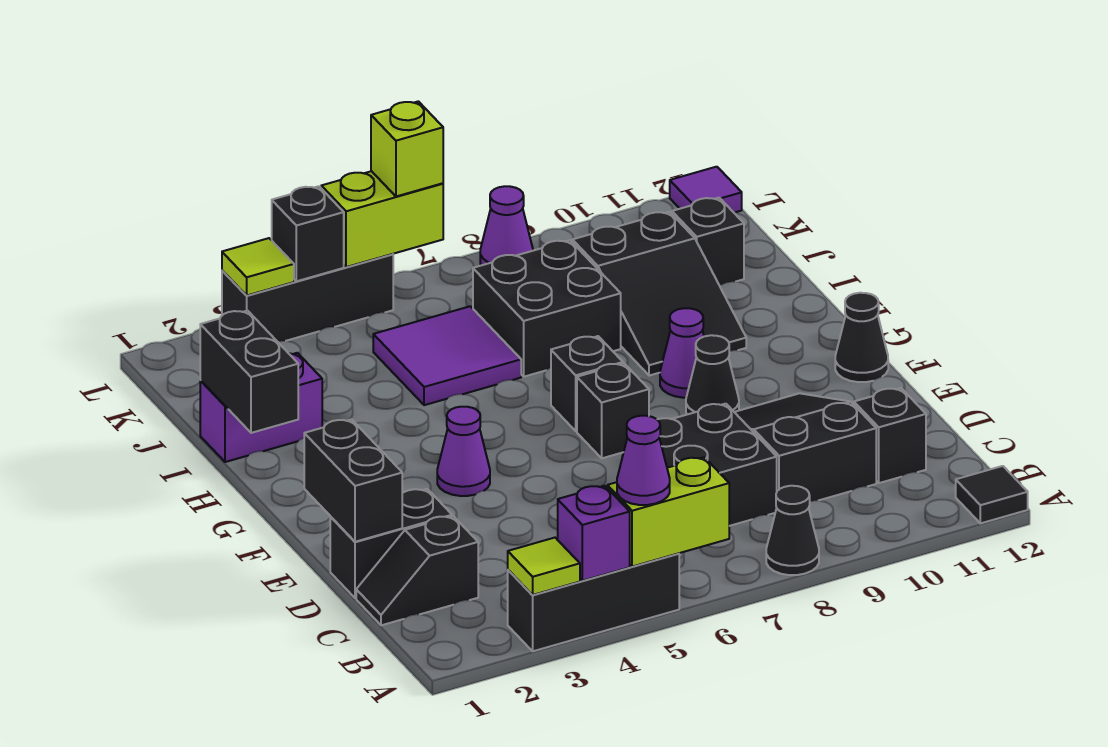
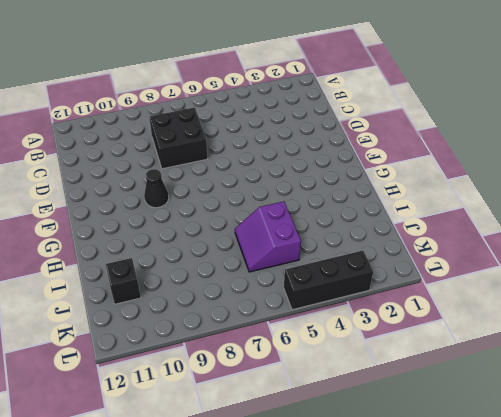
purple 2x2 slope [235,201,301,272] -> purple 2x2 tile [373,306,521,405]
none -> black 1x3 brick [508,553,679,651]
none -> black 1x1 cone [766,486,819,575]
none -> black 1x1 tile [956,466,1028,523]
none -> black 1x2 slope [356,516,478,625]

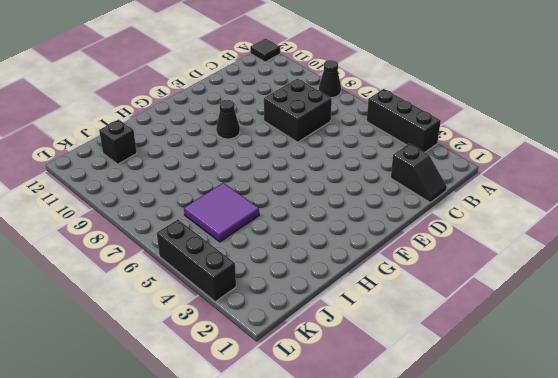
none -> black 2x3 slope [735,393,876,501]
none -> black 1x1 brick [854,388,926,483]
none -> black 1x2 brick [330,489,452,598]
none -> purple 1x1 cone [437,407,490,496]

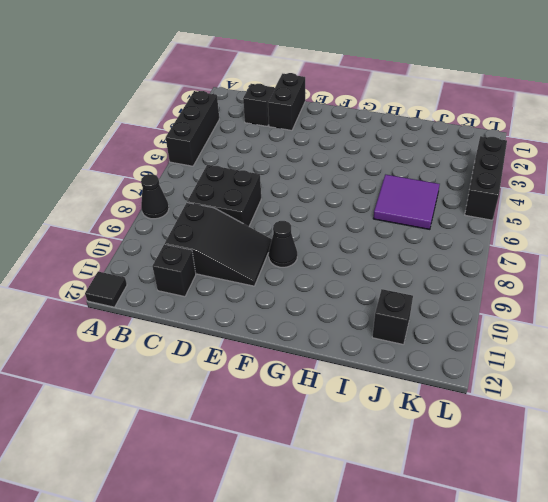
none -> purple 1x1 cone [437,407,490,496]
none -> black 1x1 brick [577,363,649,458]
none -> black 1x1 cone [835,293,888,382]
none -> black 1x1 brick [551,336,623,431]

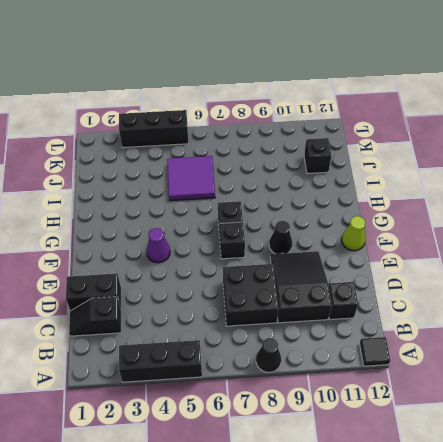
lime 1x1 cone [342,216,365,251] -> black 1x1 cone [835,293,888,382]
none -> purple 1x1 cone [660,308,704,398]
none -> black 2x3 slope [572,212,746,376]
none -> purple 1x2 brick [200,353,322,462]
none -> black 2x2 brick [473,240,621,377]

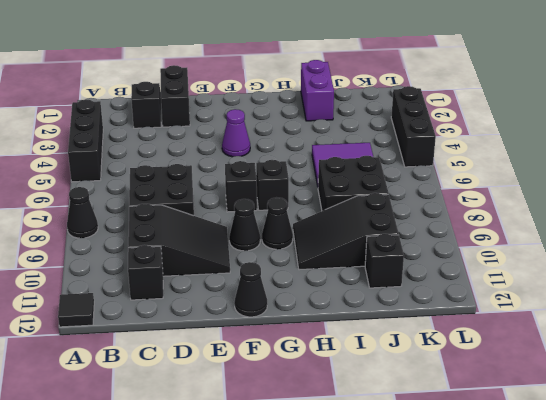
black 1x1 cone [262,198,293,249] -> purple 1x1 cone [660,308,704,398]
none -> purple 1x1 cone [480,186,533,265]
none -> purple 1x1 tile [670,167,742,213]
none -> lime 1x1 tile [508,538,580,595]
none -> purple 1x1 brick [558,486,630,581]

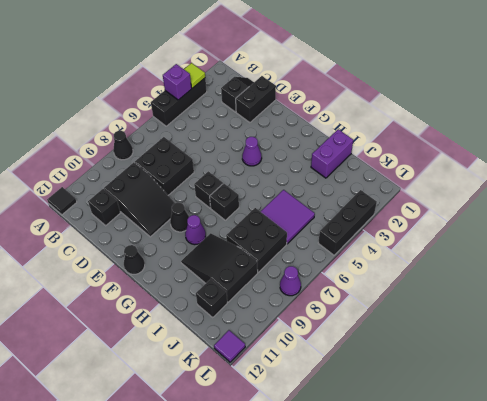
none -> lime 1x2 brick [607,457,729,567]
none -> black 1x2 brick [304,420,402,542]
none -> black 1x2 brick [200,311,298,433]
none -> lime 1x1 tile [222,238,294,296]

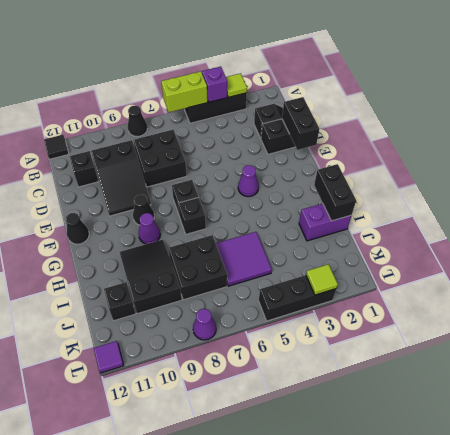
none -> black 1x1 brick [272,186,344,281]
none -> lime 1x2 brick [321,171,443,267]
none -> purple 1x1 cone [617,416,670,505]
none -> lime 1x1 brick [371,101,443,196]

